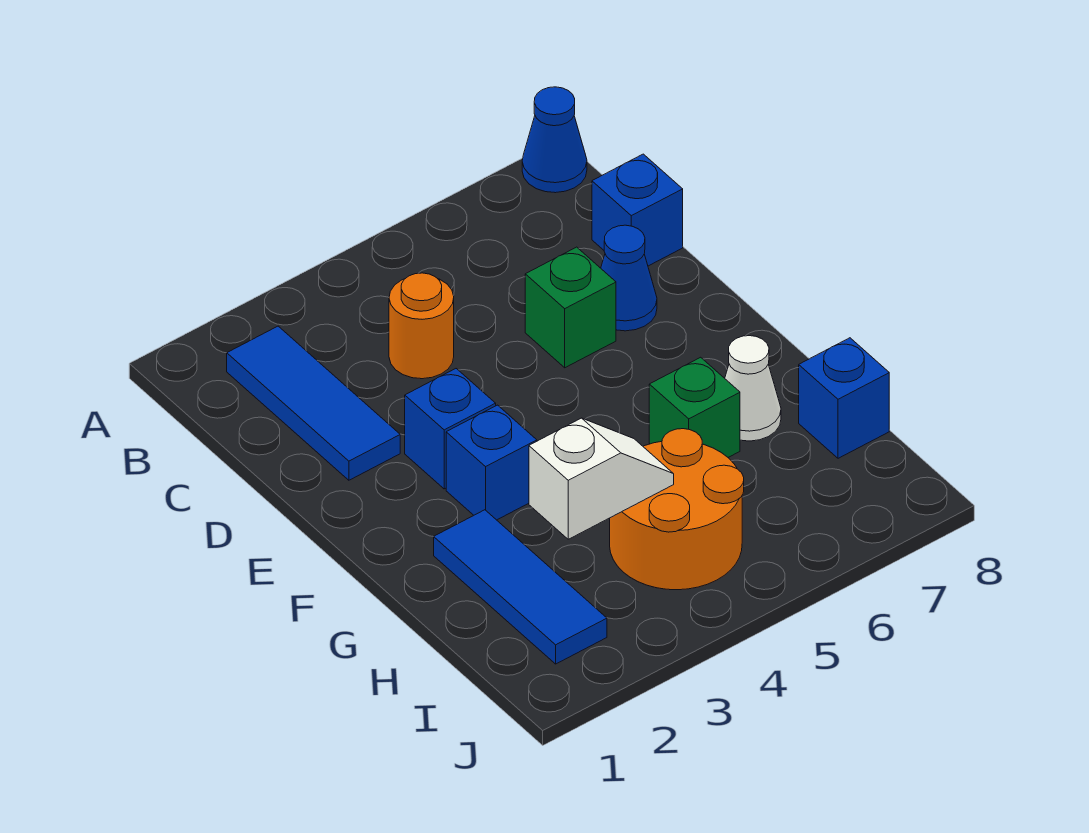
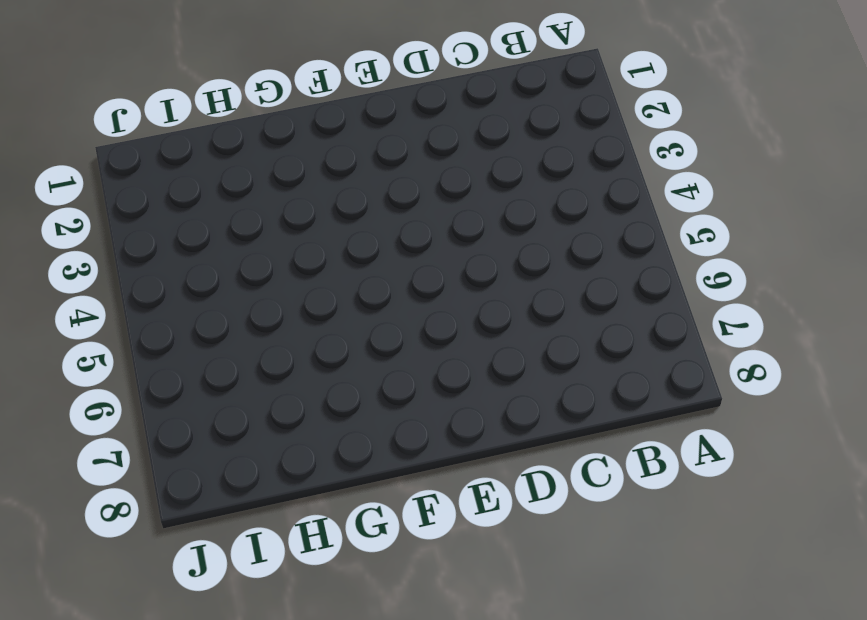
none -> blue 1x1 cone [522,87,587,193]
none -> blue 1x3 tile [227,326,400,480]
none -> orange 1x1 round brick [389,273,454,379]

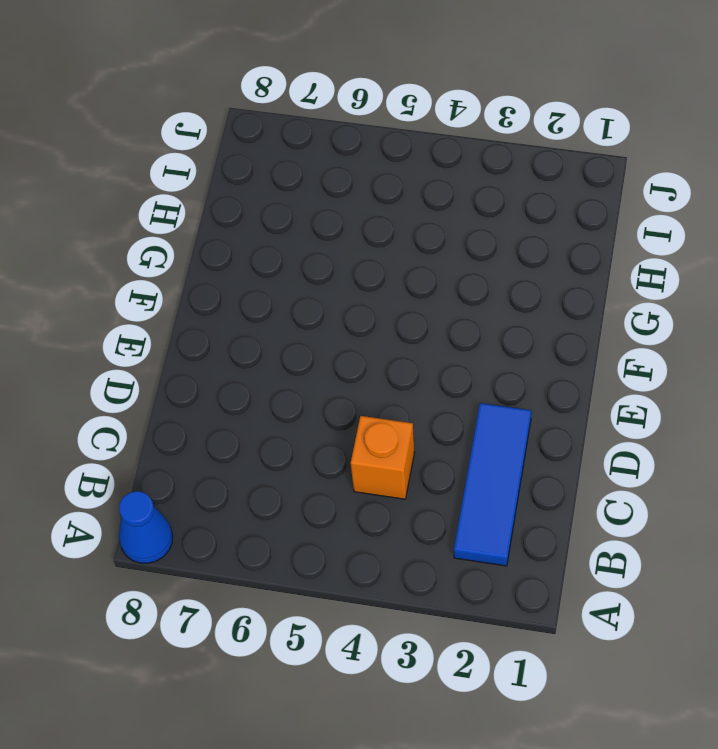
orange 1x1 brick [351,416,414,499] -> orange 1x1 round brick [389,273,454,379]
none -> blue 1x1 brick [592,154,683,266]
none -> green 1x1 brick [525,247,616,368]
none -> blue 1x1 cone [601,225,657,331]

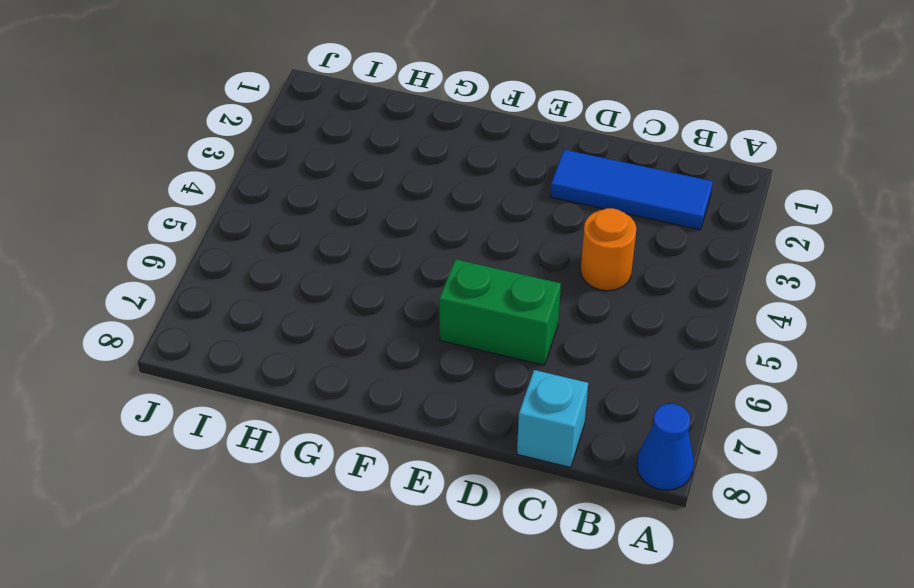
cyan 1x1 brick [517,370,588,468] -> blue 1x1 brick [592,154,683,266]
green 1x2 brick [439,259,561,365] -> green 1x1 brick [525,247,616,368]
none -> blue 1x1 cone [601,225,657,331]
none -> blue 1x1 brick [405,369,496,489]
none -> blue 1x1 brick [446,405,537,520]

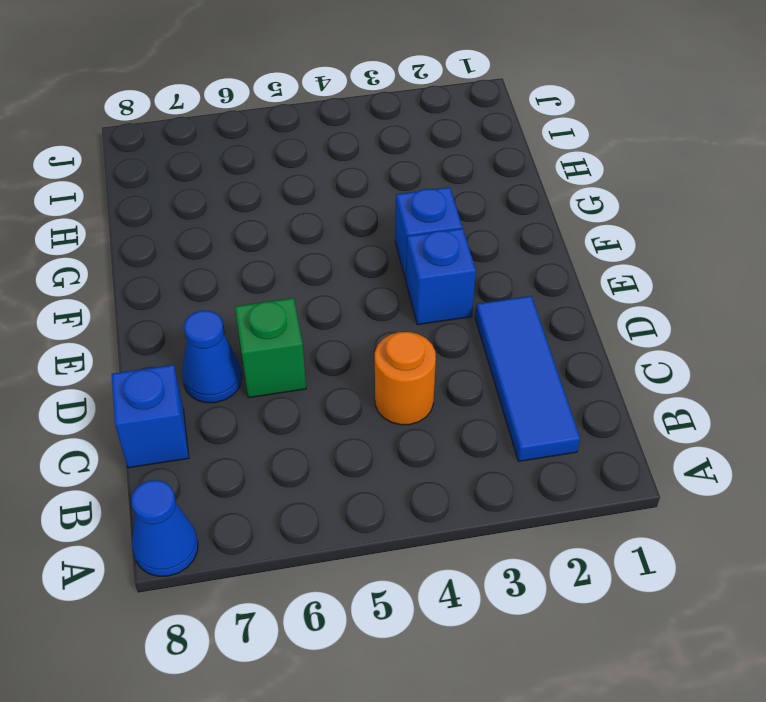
none -> blue 1x3 tile [434,510,607,664]
none -> green 1x1 brick [649,357,740,457]
none -> white 1x1 cone [725,336,781,441]

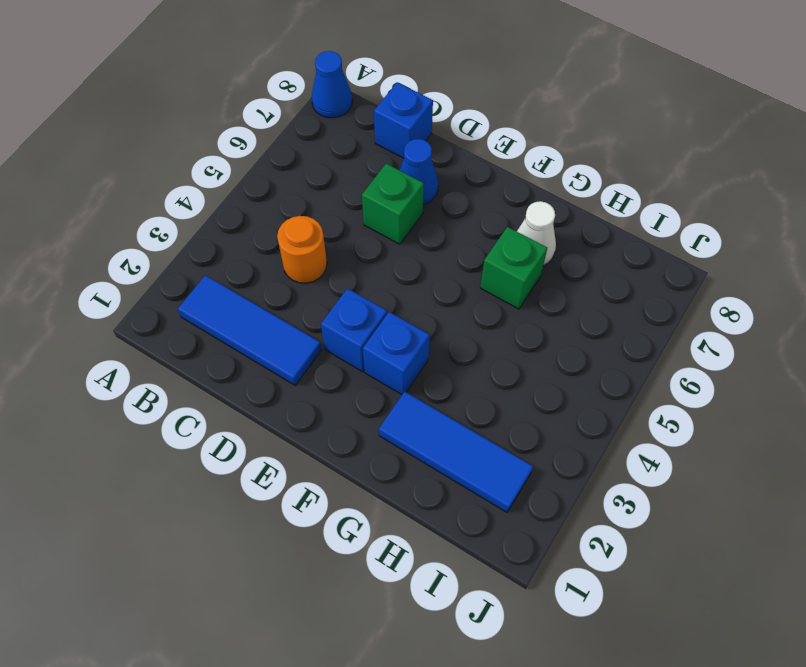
none -> orange 2x2 round brick [610,429,744,590]
none -> blue 1x1 brick [799,338,889,458]
none -> white 1x2 slope [529,418,674,539]

